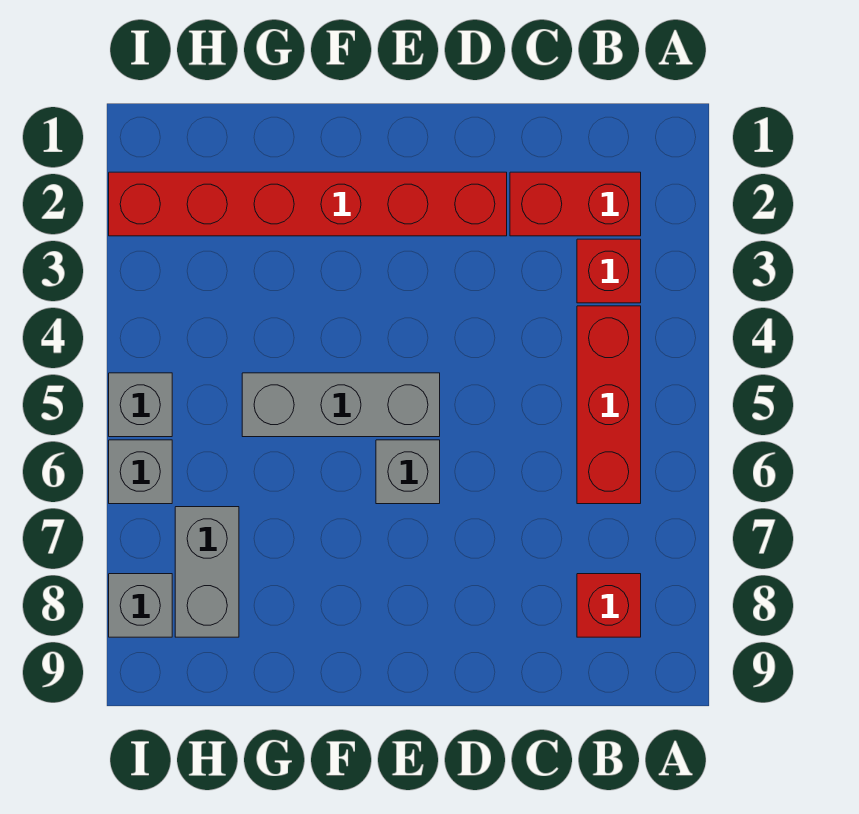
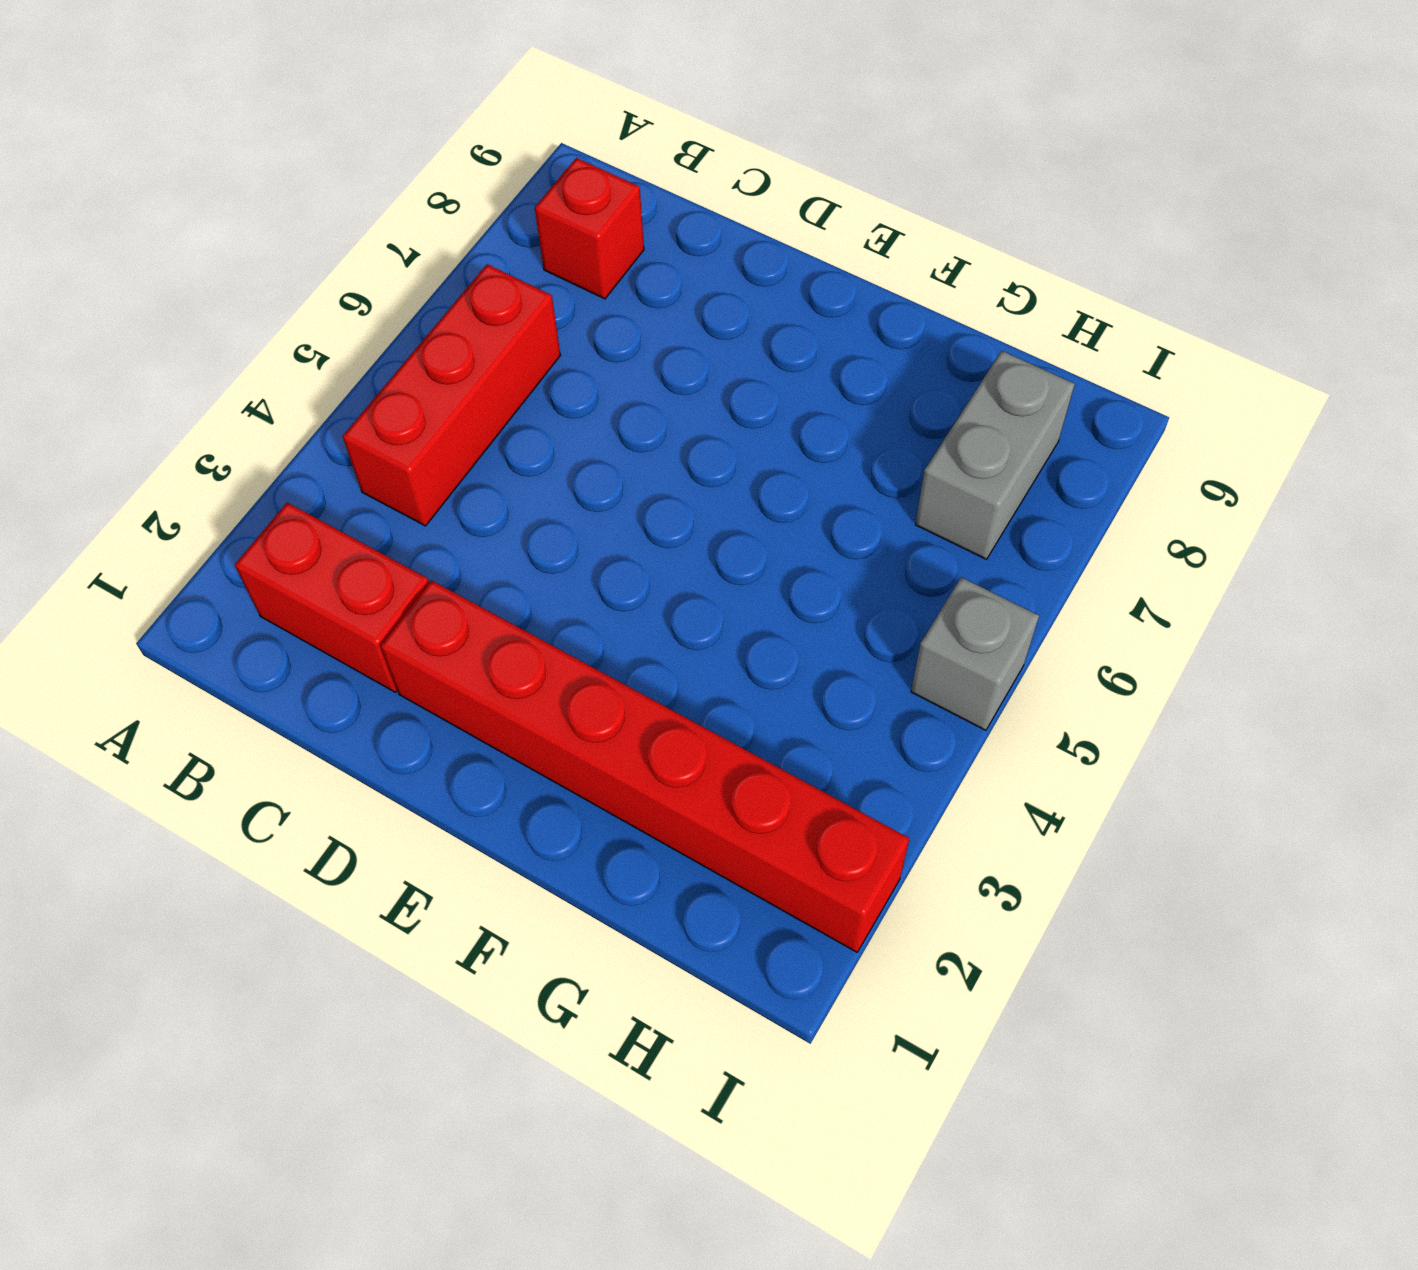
none -> red 1x1 brick [577,239,641,303]
none -> grey 1x3 brick [242,373,440,437]

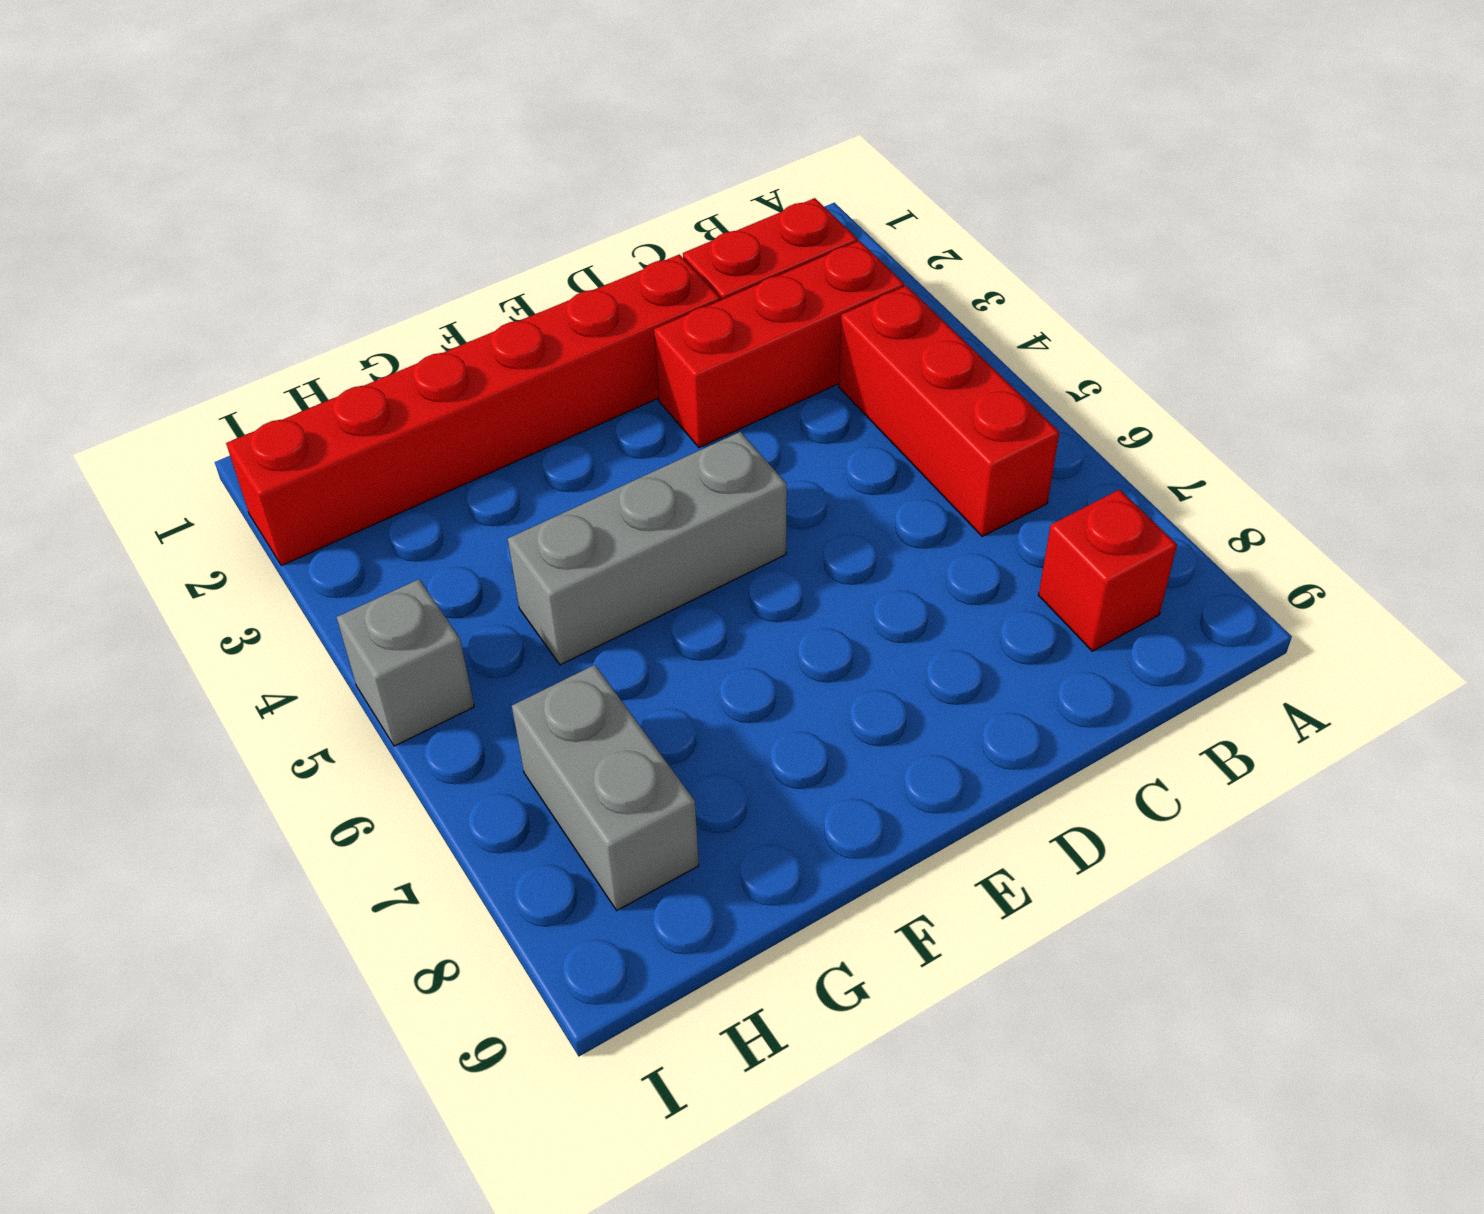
red 1x3 brick [654,241,904,448] -> red 1x1 brick [577,239,641,303]
none -> grey 1x1 brick [376,440,440,504]
none -> grey 1x1 brick [109,440,172,504]

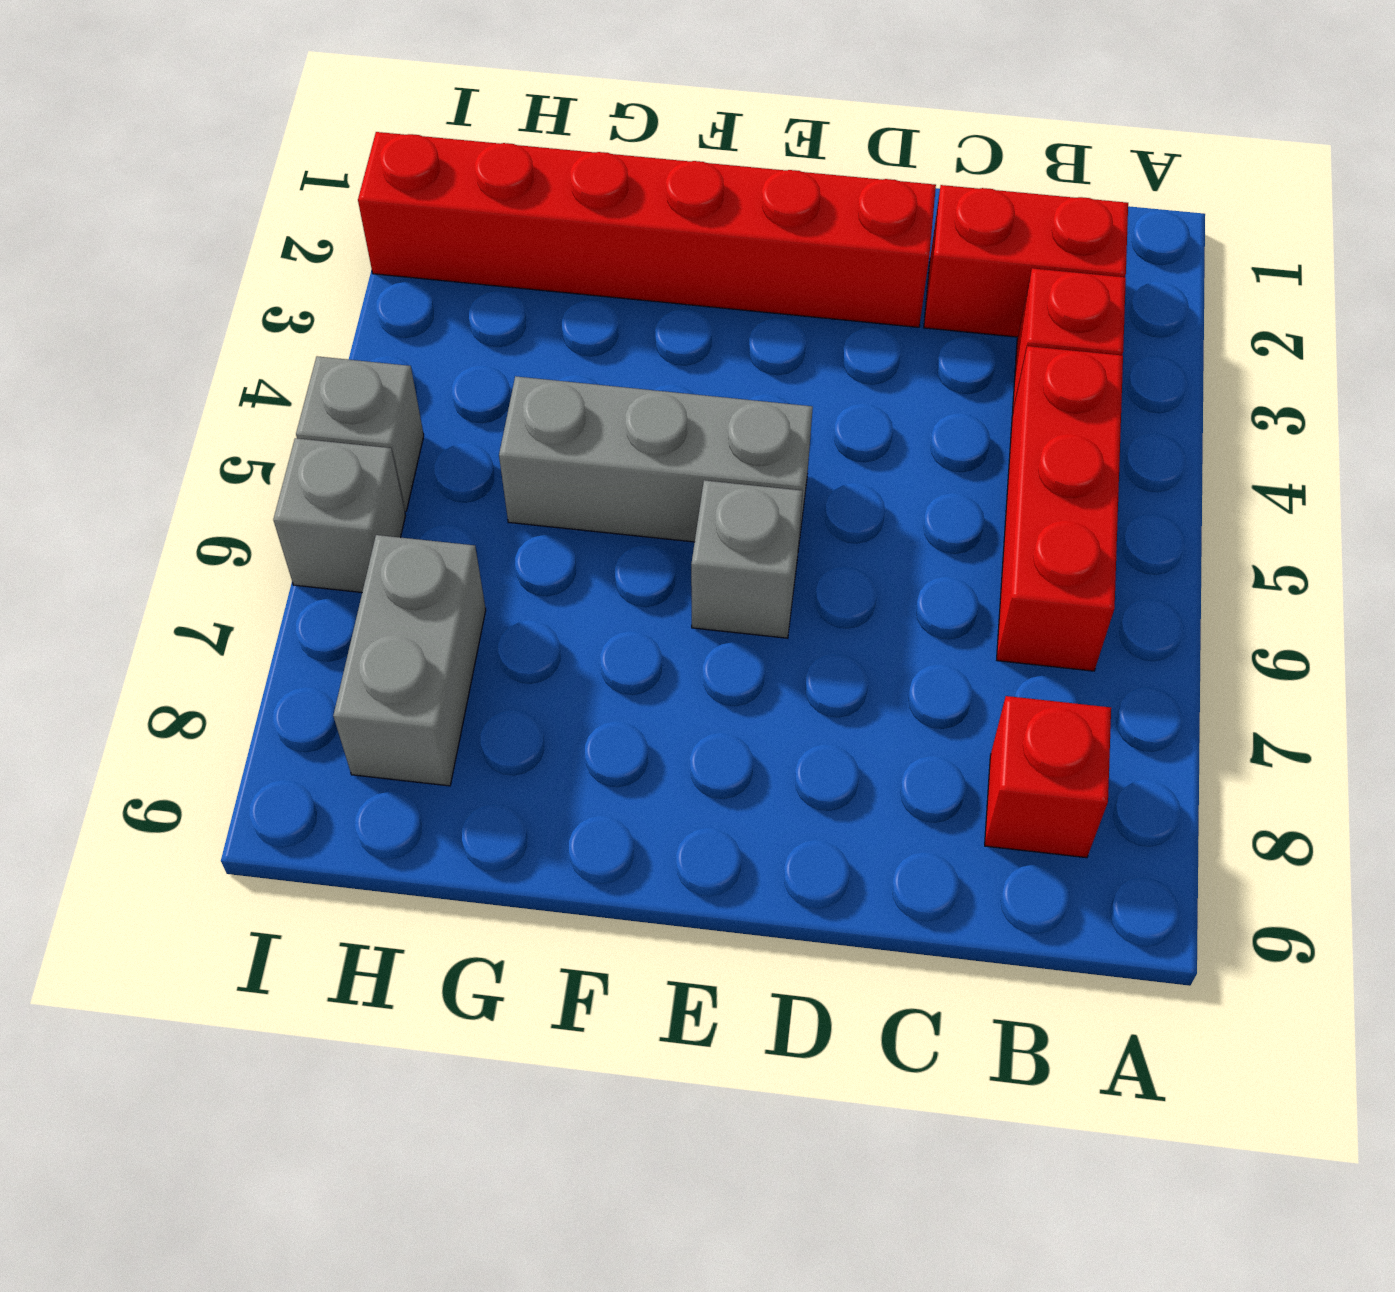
none -> grey 1x1 brick [109,574,172,637]

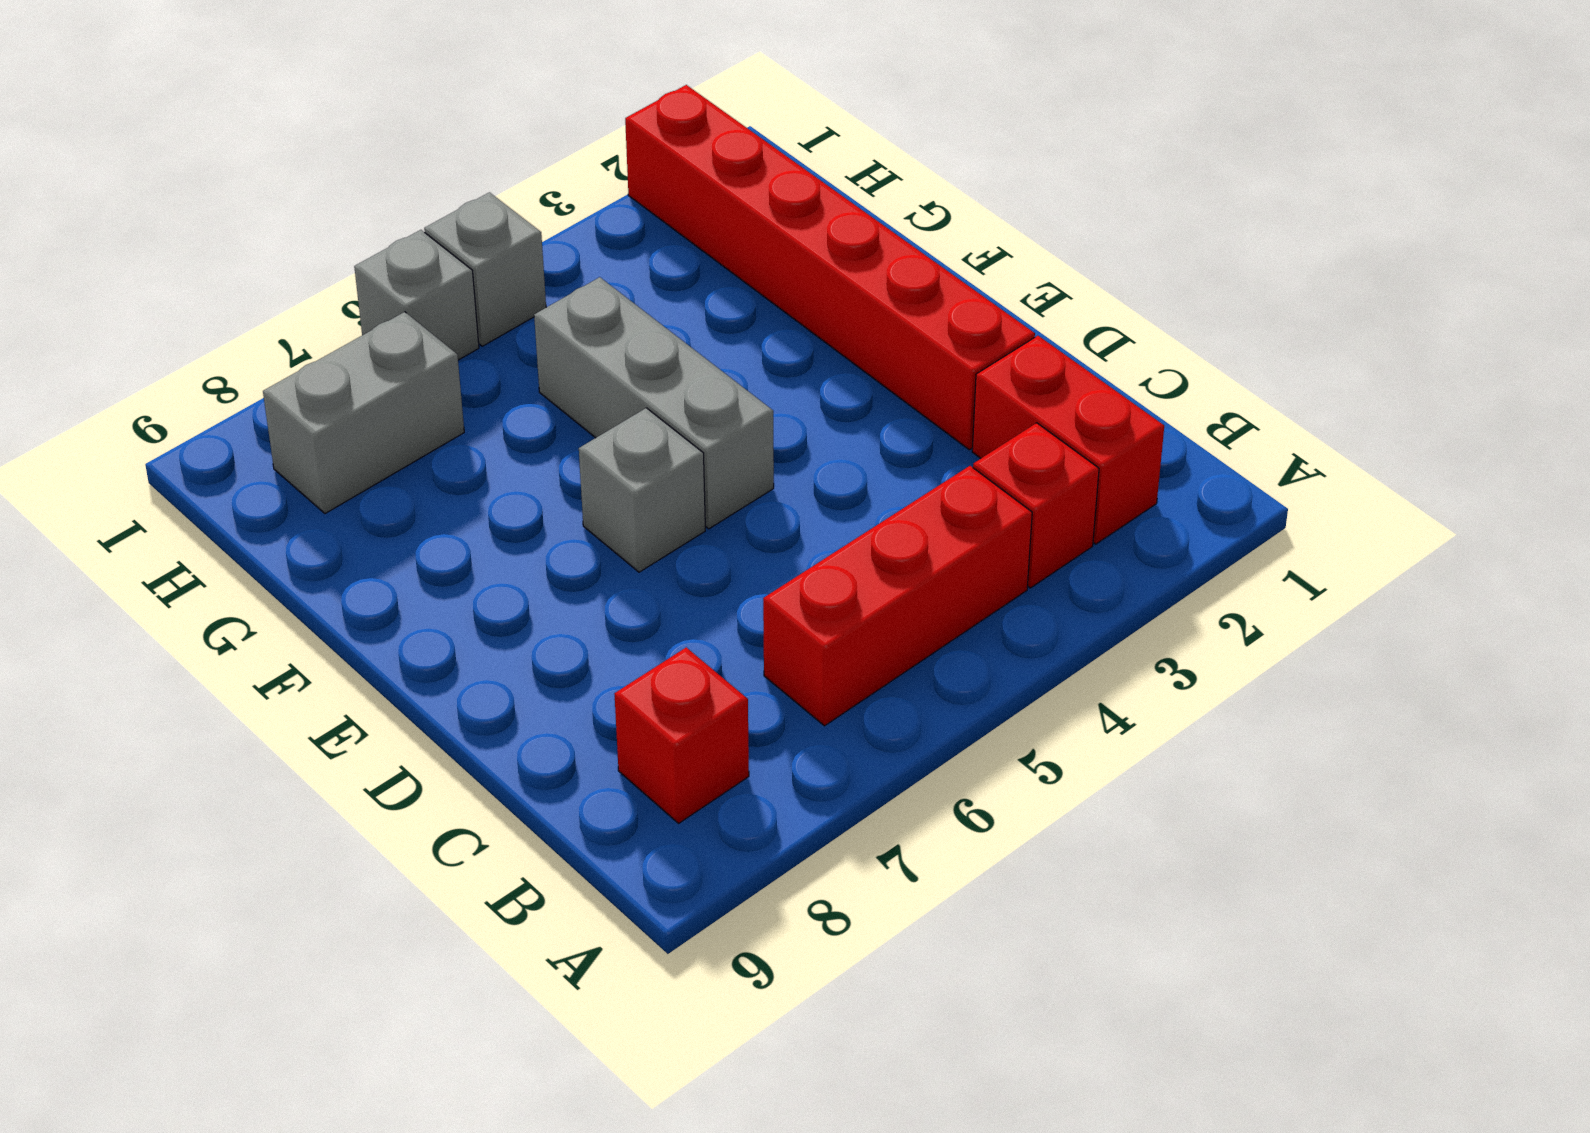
none -> grey 1x1 brick [109,574,172,637]

